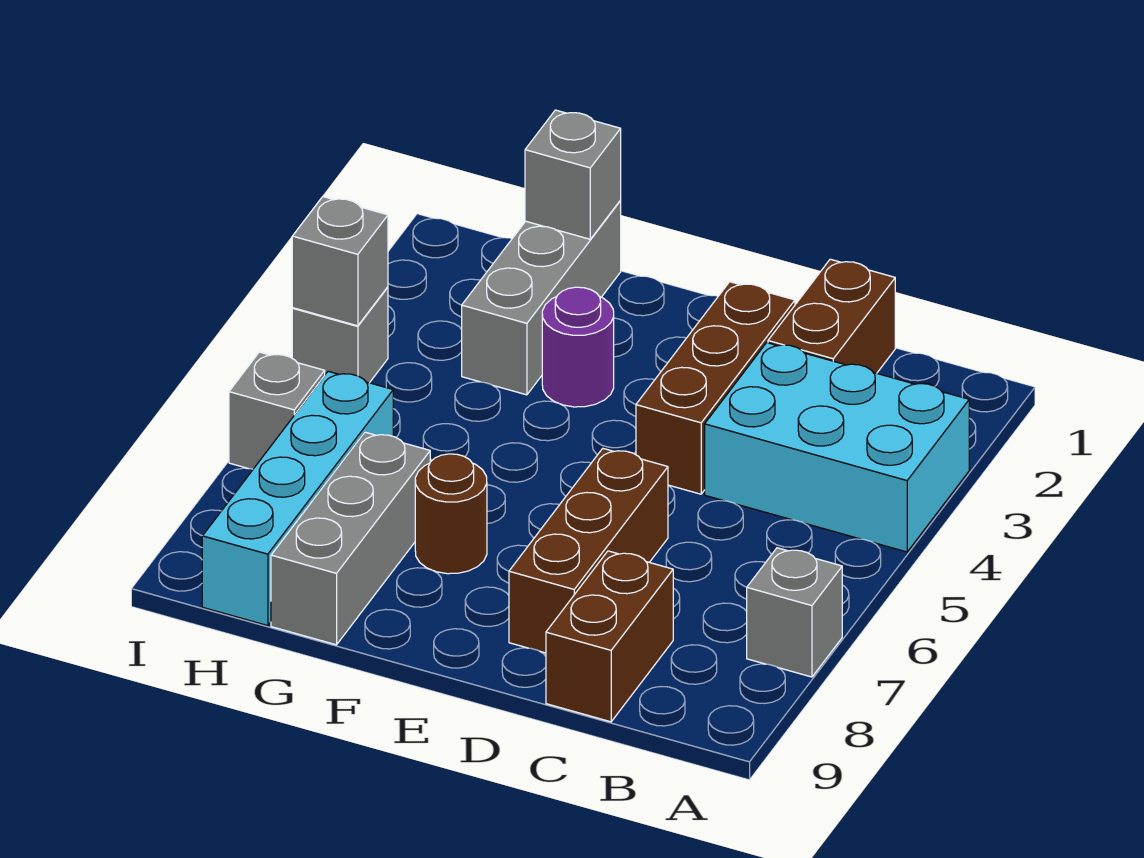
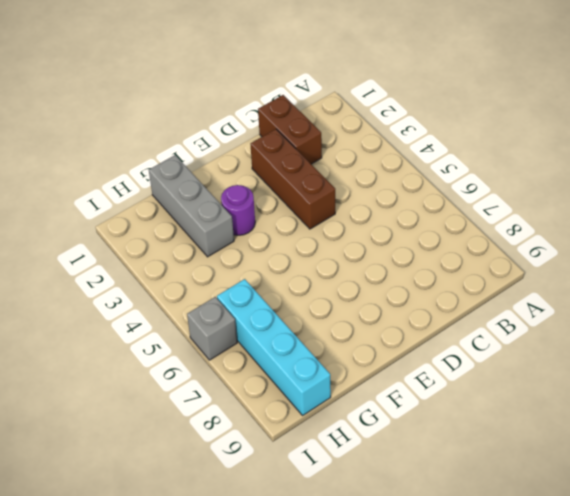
none -> cyan 2x3 brick [705,343,969,552]
none -> grey 1x1 brick [747,548,842,677]
none -> brown 1x2 brick [546,551,673,722]

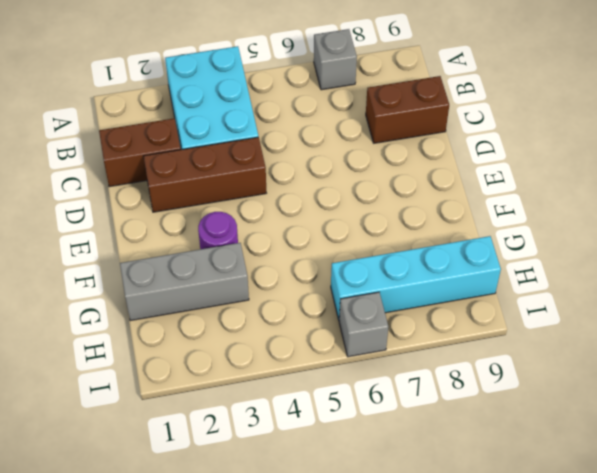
none -> brown 1x3 brick [509,449,668,653]
none -> brown 1x1 round brick [415,454,487,574]
none -> grey 1x3 brick [271,432,430,645]

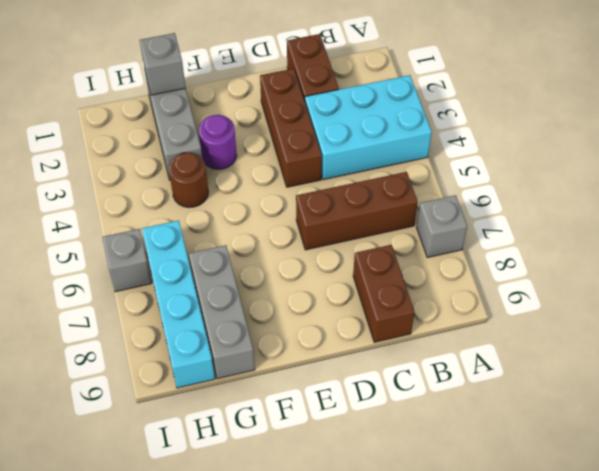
brown 1x3 brick [296,172,418,250] -> brown 1x3 brick turned to [509,449,668,653]
brown 1x1 round brick [169,152,208,208] -> brown 1x1 round brick moved to [415,454,487,574]
none -> grey 1x1 brick [292,287,388,383]
none -> grey 1x1 brick [292,197,388,326]

